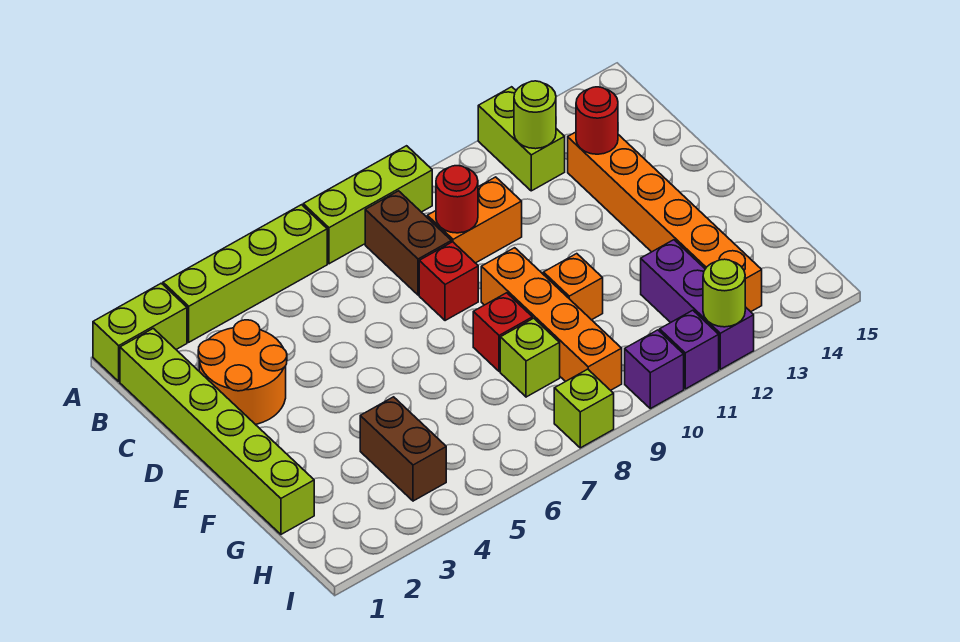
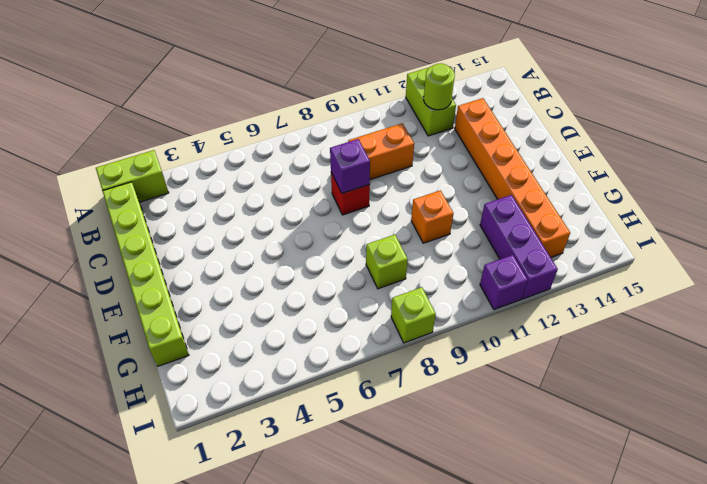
purple 1x1 brick [330,139,370,193] -> purple 1x1 brick moved to [625,330,684,409]
none -> lime 1x4 brick [163,205,327,342]
none -> lime 1x3 brick [303,146,432,264]
none -> brown 1x2 brick [365,191,451,295]

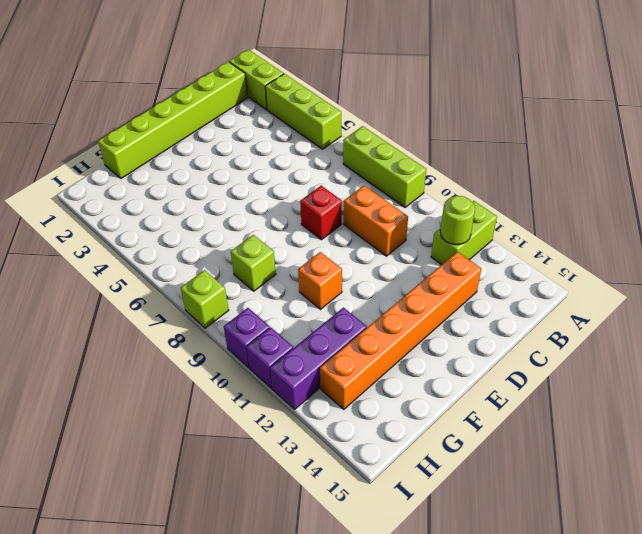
lime 1x3 brick [265,74,341,149] -> lime 1x4 brick [163,205,327,342]
none -> brown 1x2 brick [365,191,451,295]
none -> orange 2x2 round brick [198,320,287,425]
none -> orange 1x4 brick [481,248,622,390]

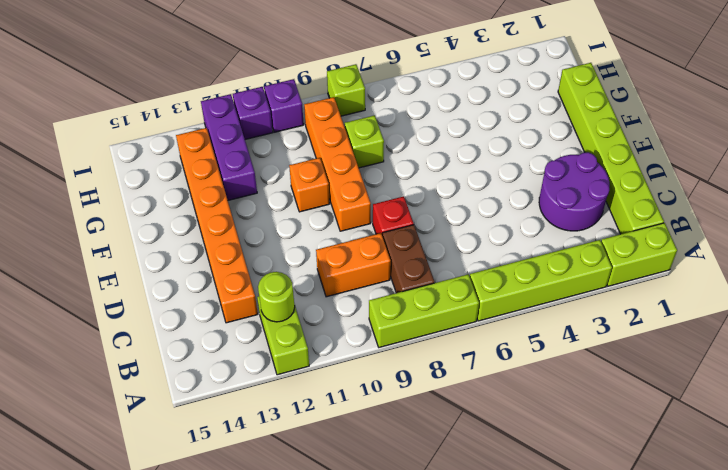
purple 2x2 round brick [539,152,609,231] -> orange 2x2 round brick [198,320,287,425]
none -> red 1x1 brick [473,293,533,372]
none -> brown 1x2 brick [360,397,446,501]
none -> red 1x1 round brick [436,166,478,233]

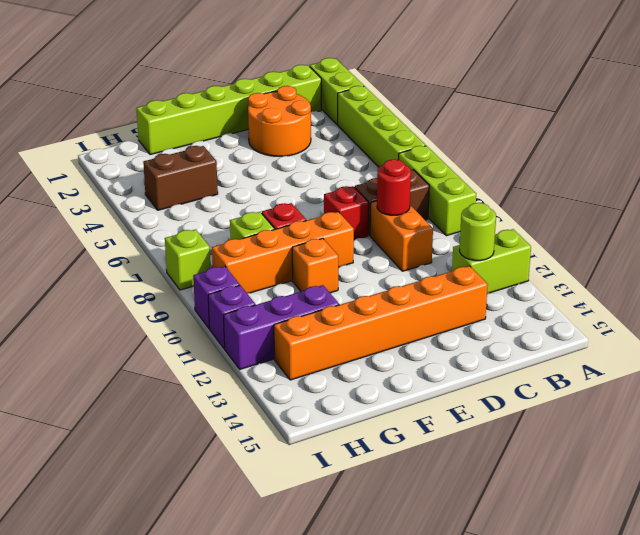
none -> red 1x1 round brick [576,87,618,154]
none -> lime 1x1 round brick [703,259,745,327]

